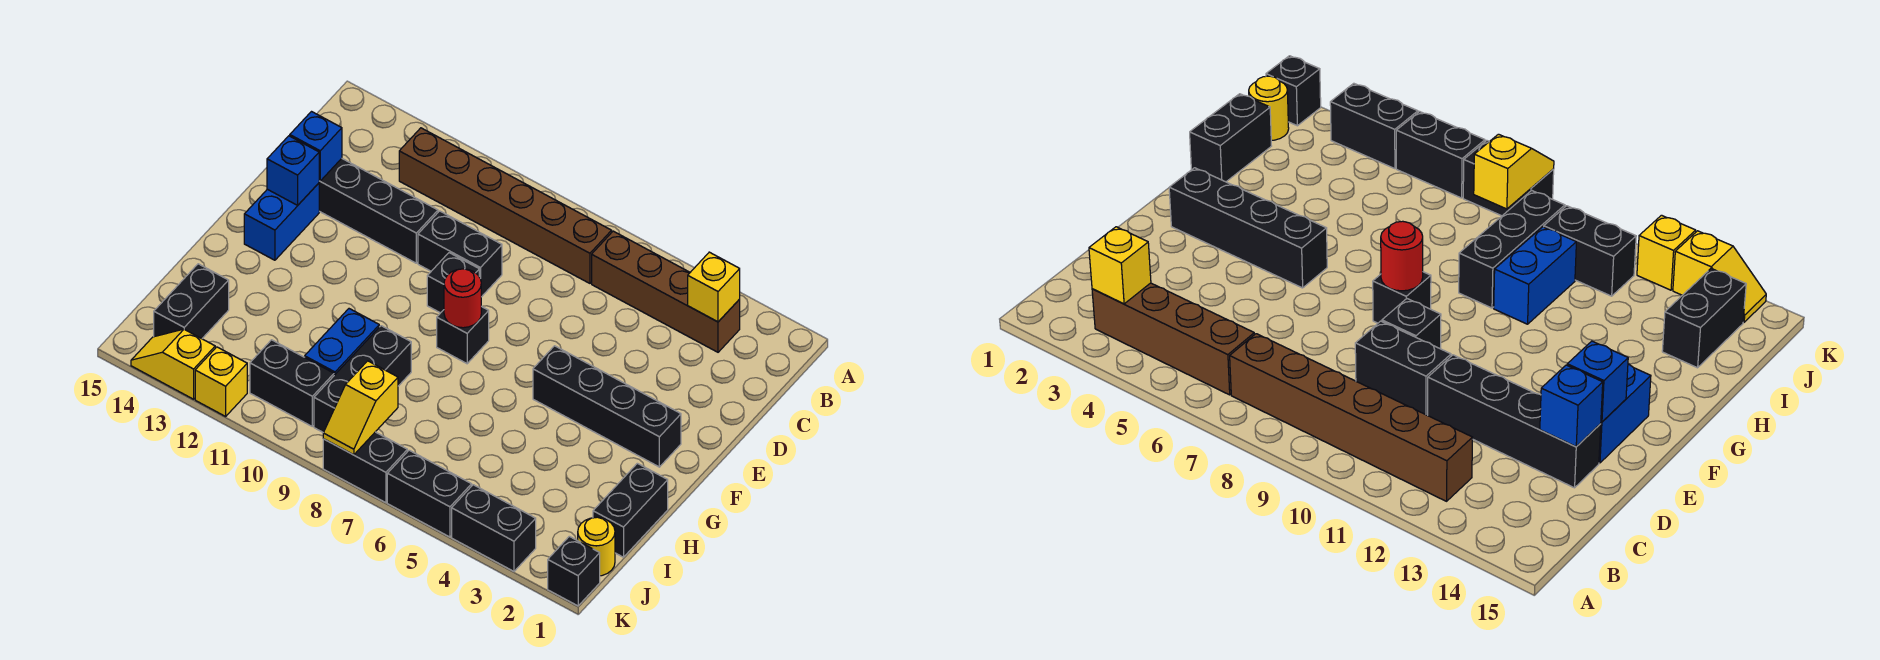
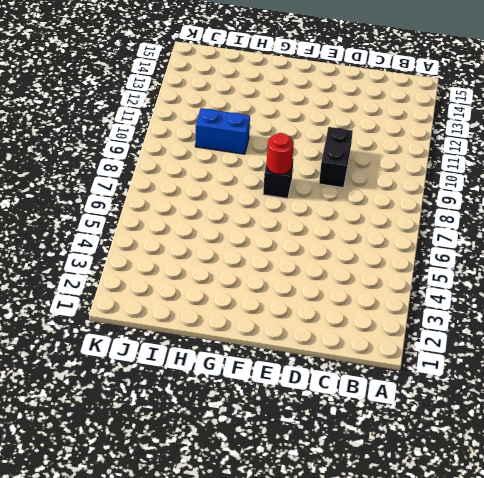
none -> brown 1x4 brick [592,231,740,352]
none -> brown 1x6 brick [399,128,612,283]
none -> black 1x4 brick [319,158,438,263]

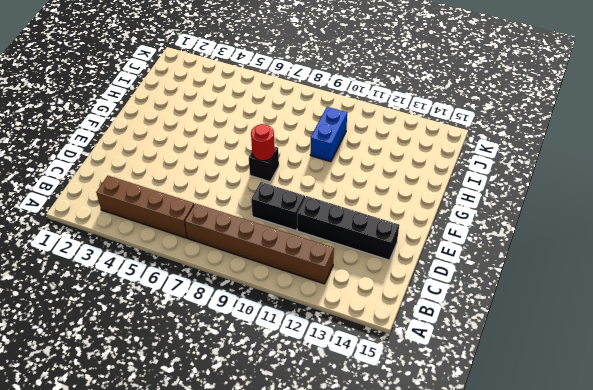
none -> black 1x1 brick [427,253,479,313]
none -> blue 1x2 brick [244,183,319,260]
none -> black 1x4 brick [533,346,681,467]

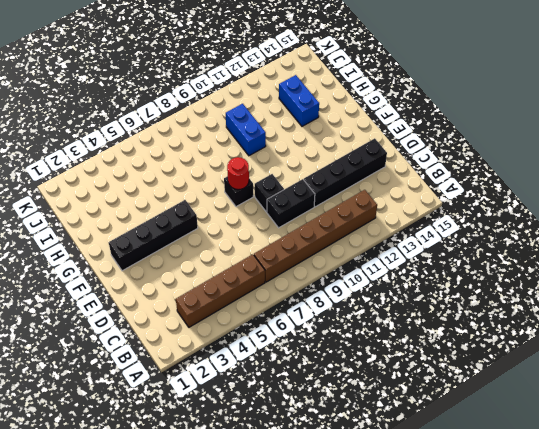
blue 1x2 brick [279,75,319,126] -> blue 1x2 brick moved to [244,183,319,260]
none -> black 1x2 brick [593,463,668,557]
none -> black 1x3 brick [314,326,411,433]
none -> black 1x2 brick [154,264,229,339]

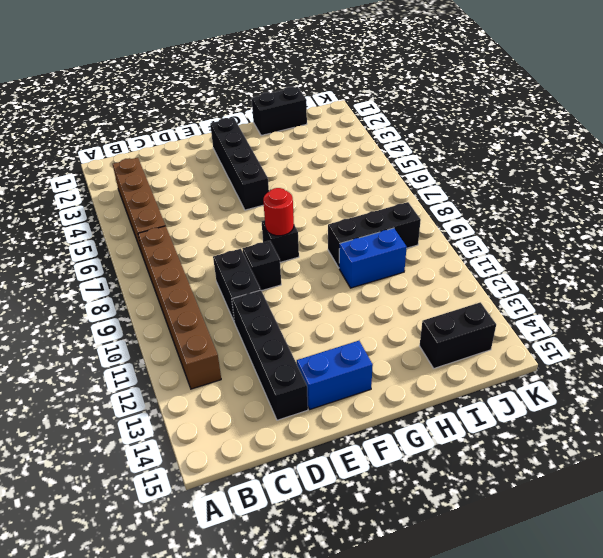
none -> yellow 1x1 round brick [578,517,615,576]
none -> black 1x2 brick [250,340,334,426]
none -> black 1x1 brick [548,536,600,606]

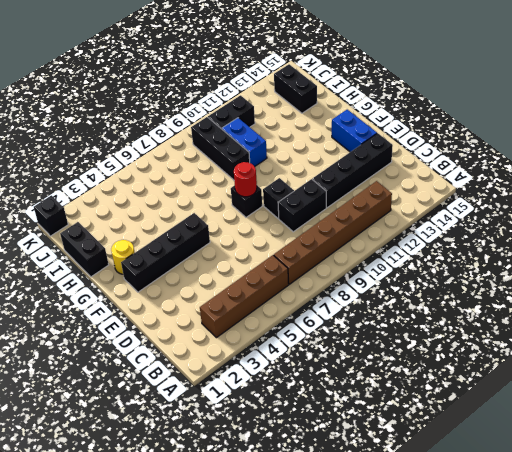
yellow 1x1 round brick [111,240,135,274] -> yellow 1x1 round brick moved to [578,517,615,576]
none -> black 1x2 brick [452,485,536,571]
none -> black 1x2 brick [387,450,472,537]
none -> black 1x2 brick [323,432,407,503]

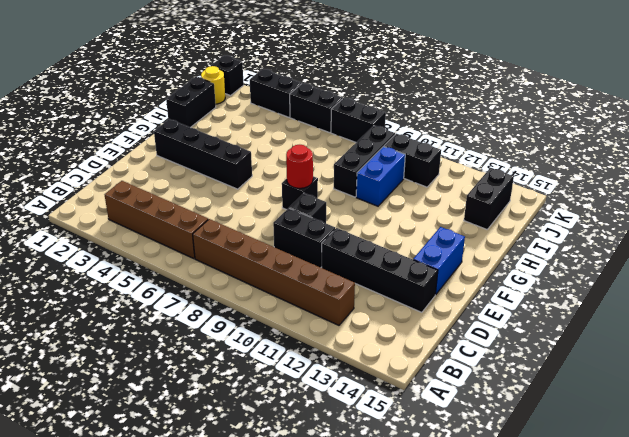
none -> yellow 1x1 brick [195,347,247,416]
none -> yellow 1x2 slope [131,329,215,399]
none -> yellow 1x1 brick [688,252,740,322]

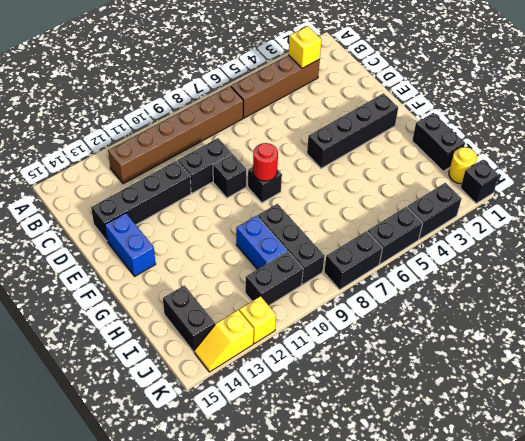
none -> blue 1x1 brick [290,112,342,181]
none -> blue 1x1 brick [267,136,319,205]
none -> yellow 1x2 slope [323,361,398,455]

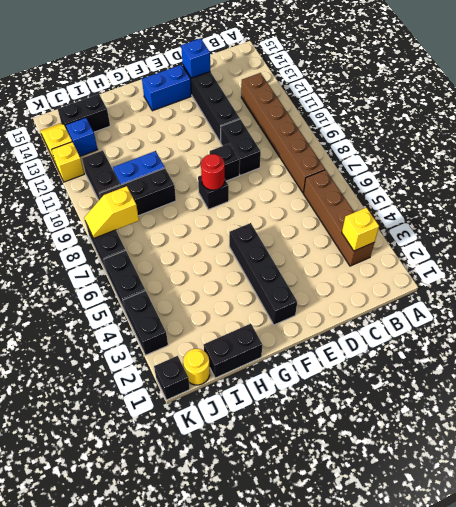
blue 1x1 brick [66,118,98,156] -> blue 1x1 brick moved to [267,136,319,205]

